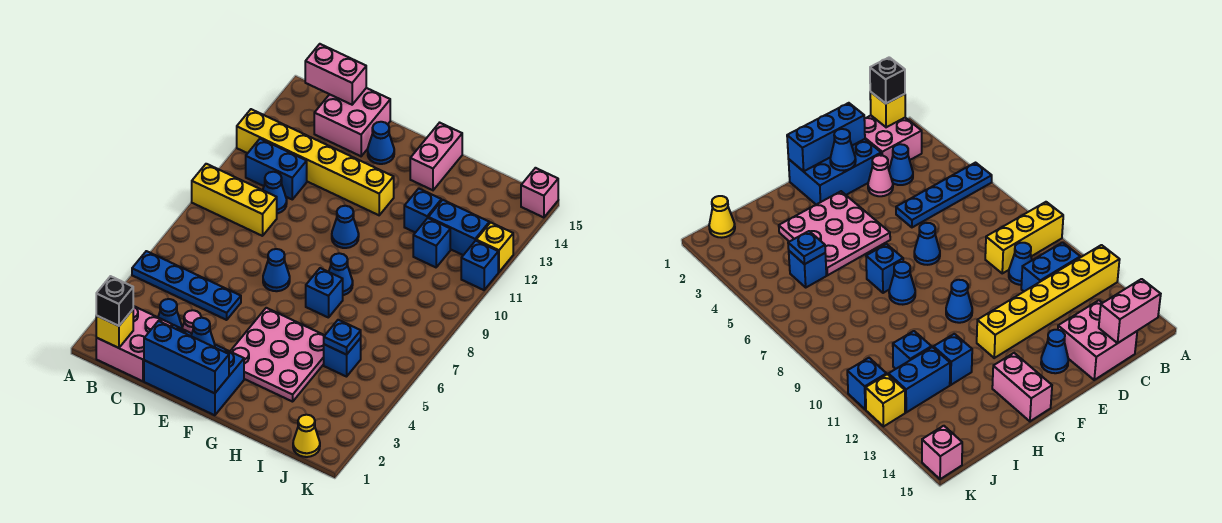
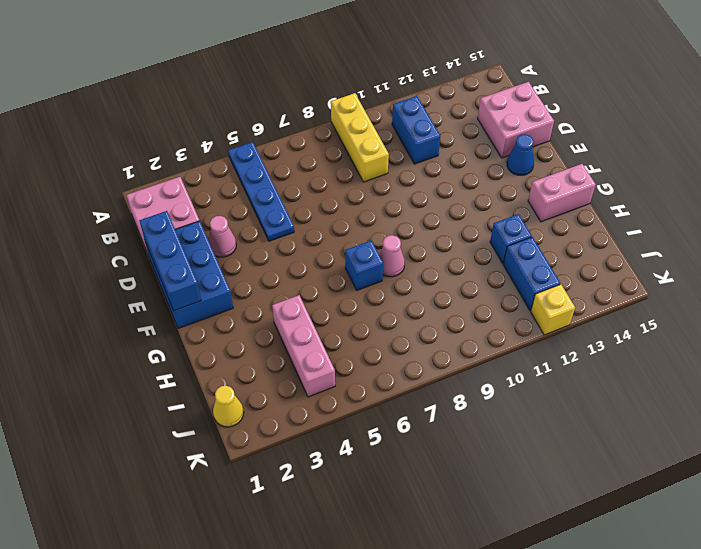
pink 1x1 cone [379,235,405,277] -> blue 1x1 cone [329,253,353,295]
pink 1x3 brick [272,295,335,397] -> pink 3x3 plate [230,308,325,402]
none -> yellow 1x6 brick [237,109,394,215]
none -> blue 1x1 cone [158,299,182,329]
none -> blue 1x1 cone [263,172,287,213]
none -> blue 1x1 cone [263,249,290,291]

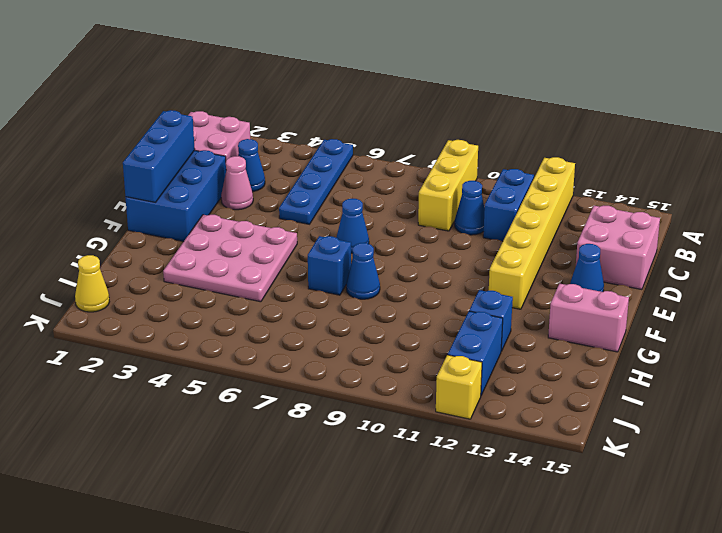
none -> blue 1x1 cone [332,206,359,248]
none -> blue 1x1 brick [324,338,361,377]
none -> blue 1x1 brick [413,218,450,267]
none -> blue 1x1 brick [461,241,498,290]

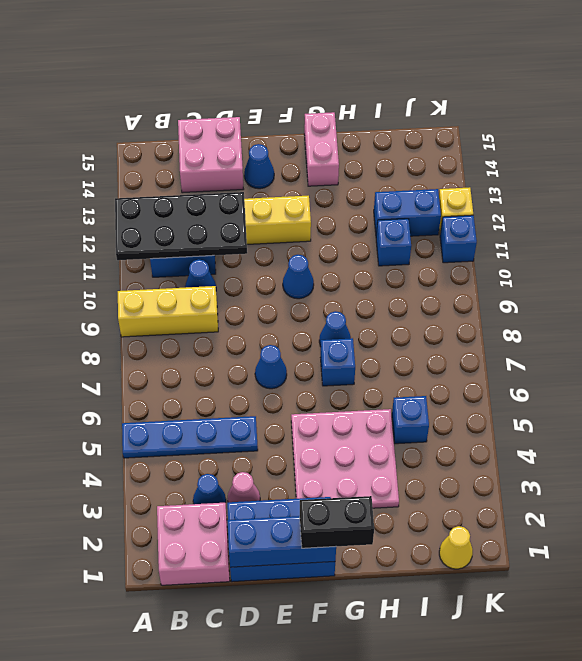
black 2x4 plate [115,192,247,260] -> none
black 1x2 brick [300,496,374,548] -> none
none -> blue 1x1 brick [404,189,441,233]
none -> pink 1x1 brick [521,168,558,218]
none -> yellow 1x1 brick [96,310,133,348]
none -> pink 1x2 brick [305,44,366,105]

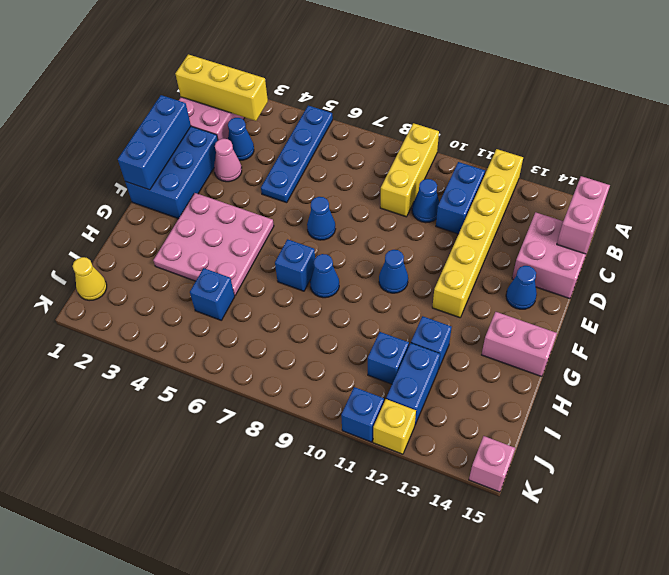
yellow 1x3 brick [175,54,268,121] -> yellow 1x1 brick [96,310,133,348]
none -> blue 1x1 cone [191,318,215,347]
none -> blue 1x1 plate [324,320,361,355]
none -> black 1x1 brick [96,276,133,326]

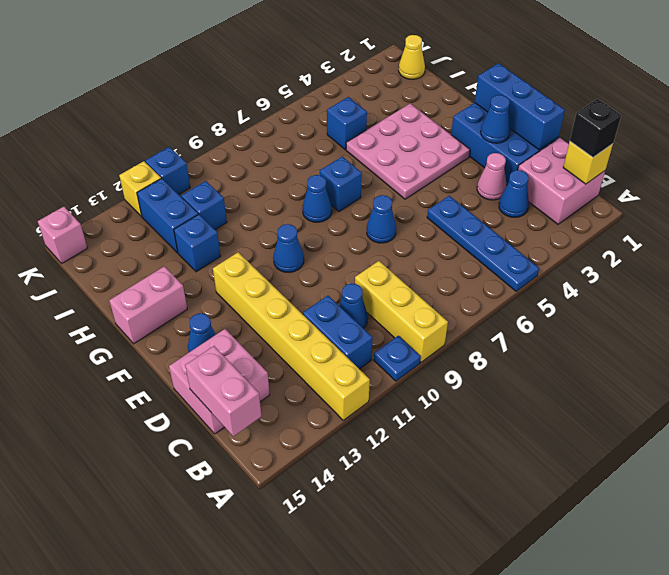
blue 1x1 plate [374,336,421,381] -> blue 1x1 plate moved to [324,320,361,355]

